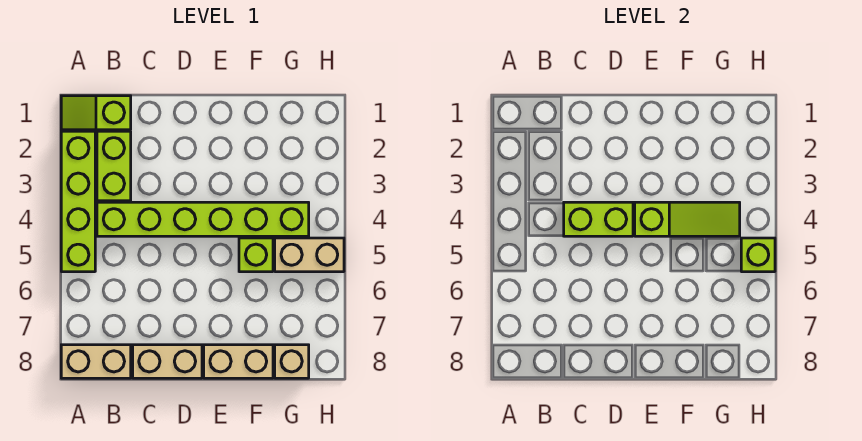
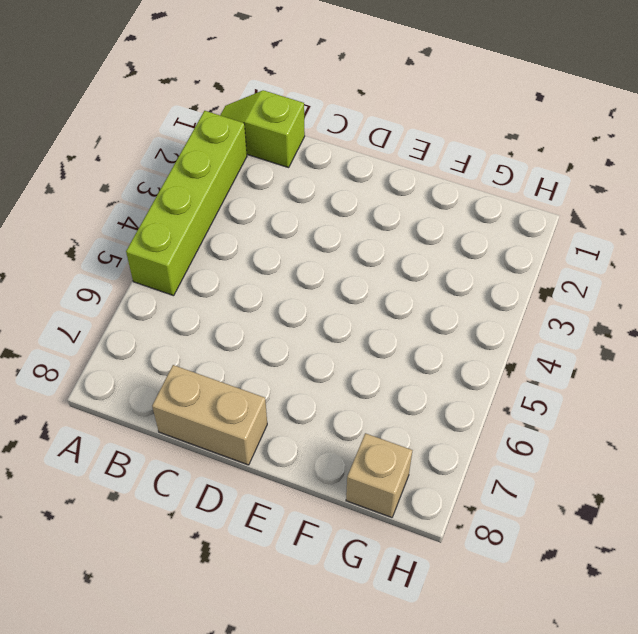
none -> tan 1x2 brick [61,345,131,378]
none -> lime 1x2 brick [97,131,131,201]
none -> lime 1x6 brick [97,202,309,236]

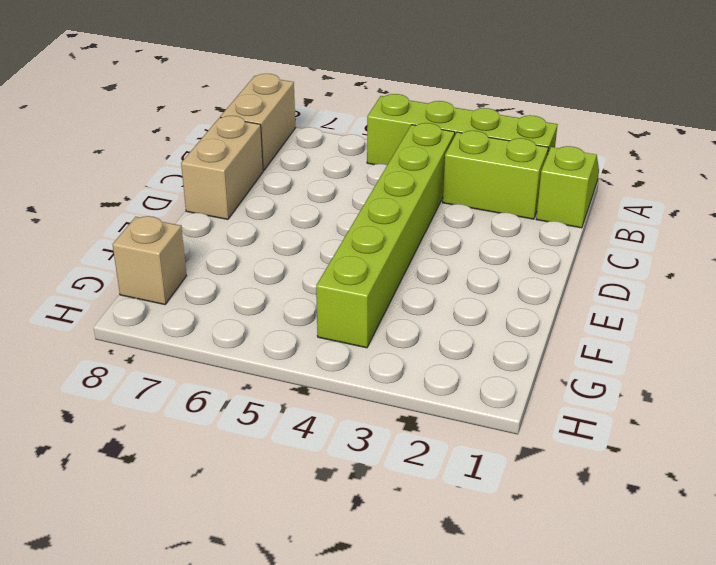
none -> tan 1x2 brick [204,345,273,378]
none -> lime 1x1 brick [239,238,273,272]
none -> tan 1x2 brick [275,238,344,272]

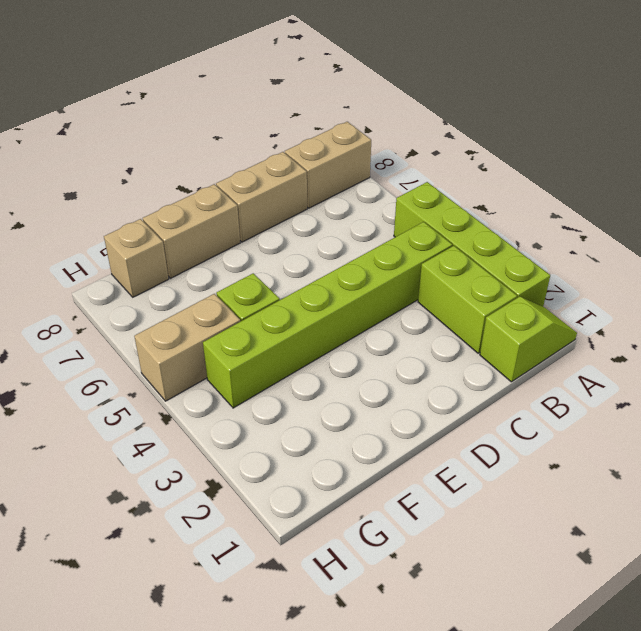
none -> lime 1x2 brick [564,202,633,236]
none -> lime 1x3 slope [635,202,740,236]
none -> lime 1x1 brick [741,238,775,272]

